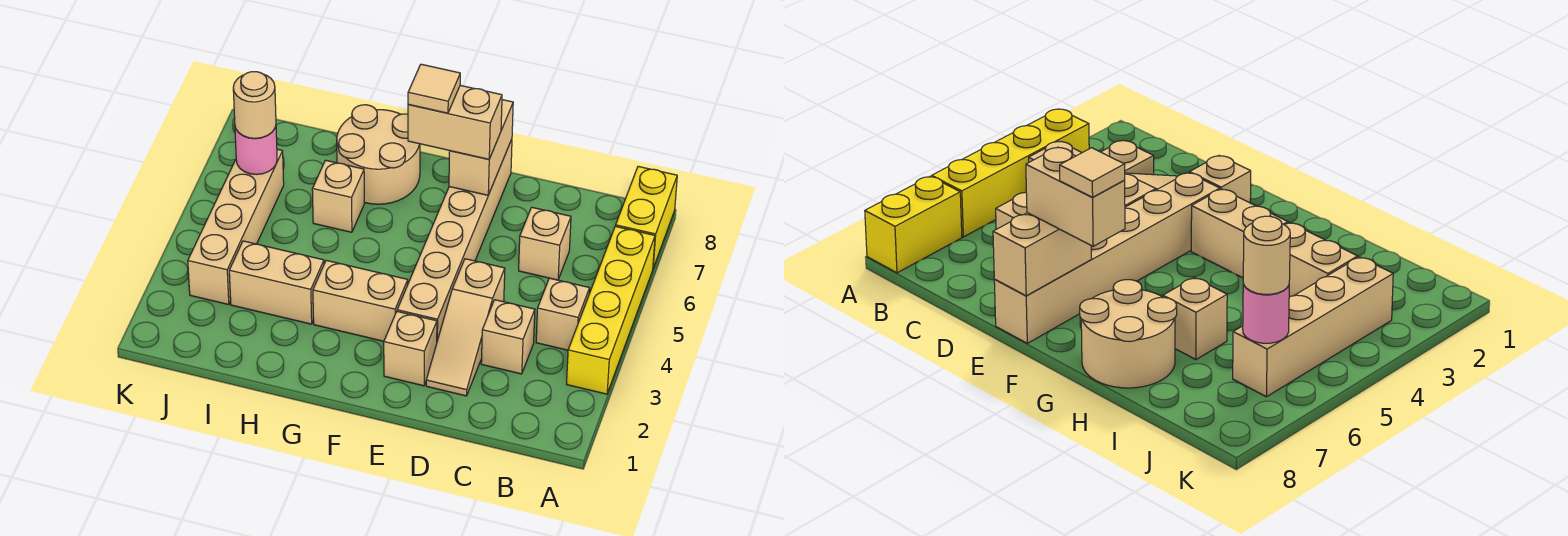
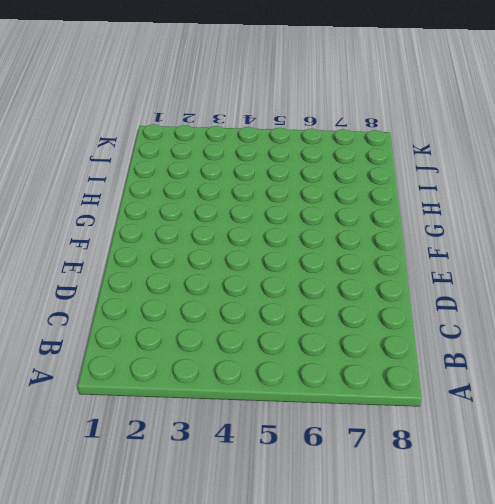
none -> yellow 1x4 brick [567,226,655,394]
none -> yellow 1x2 brick [616,166,677,268]
none -> tan 1x1 brick [536,278,590,350]

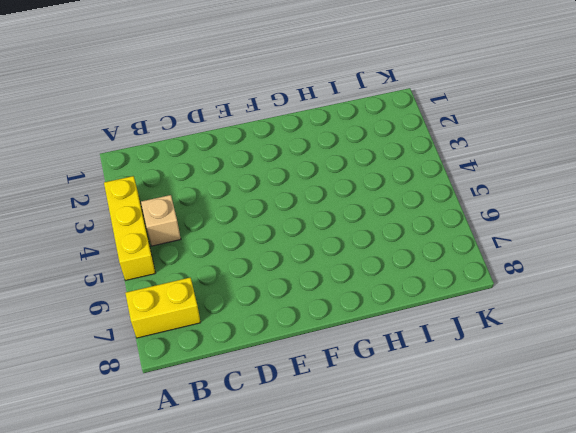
yellow 1x3 brick [104,176,155,281] -> yellow 1x4 brick [567,226,655,394]
yellow 1x2 brick [125,278,201,338] -> yellow 1x2 brick turned to [616,166,677,268]
none -> tan 1x1 brick [481,300,535,374]
none -> tan 1x1 brick [519,207,571,280]
none -> tan 1x3 slope [426,259,505,396]

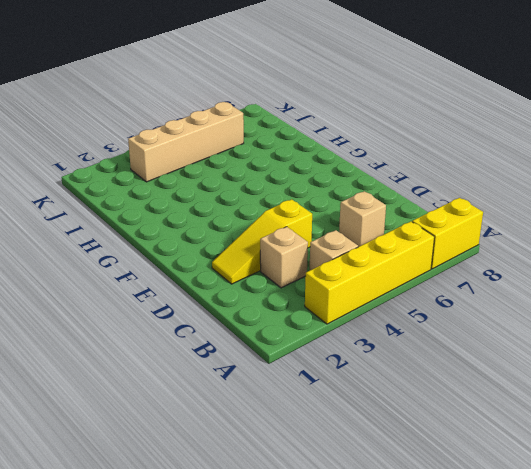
yellow 1x3 slope [212,199,312,284] -> tan 1x3 slope [426,259,505,396]
none -> tan 1x1 brick [384,311,437,386]
none -> tan 1x6 brick [397,139,512,340]
none -> tan 1x2 brick [313,260,408,341]

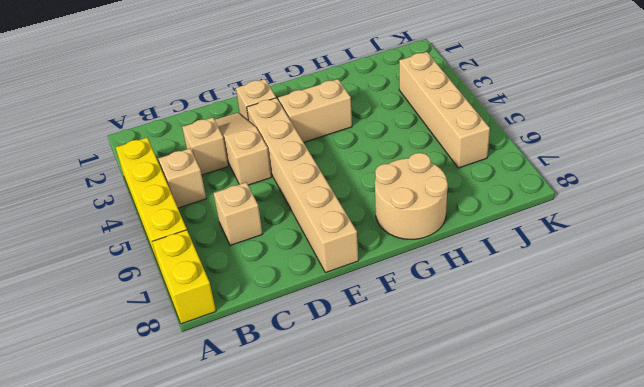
none -> tan 1x2 brick [229,241,324,324]
none -> tan 1x1 brick [312,160,364,232]
none -> tan 1x2 brick [449,100,513,195]

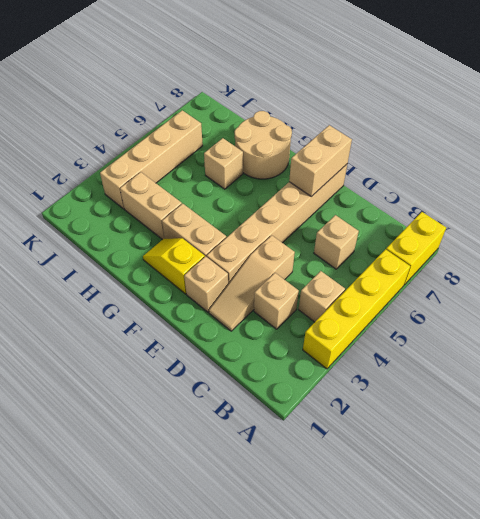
yellow 1x2 slope [143,238,205,294] -> none
none -> pink 1x1 round brick [235,126,277,174]
none -> tan 1x2 brick [408,85,502,159]
none -> tan 1x1 round brick [233,72,276,138]

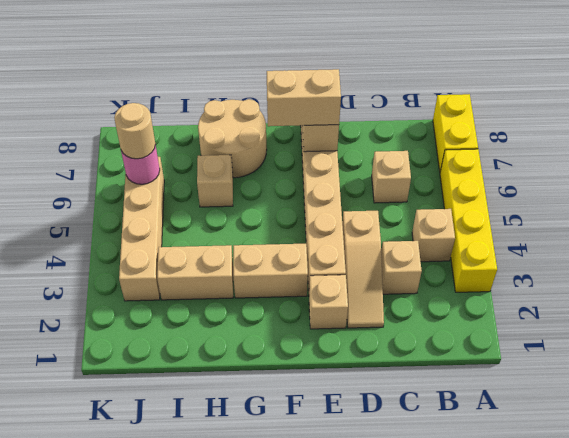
none -> tan 1x1 tile [408,64,460,113]

